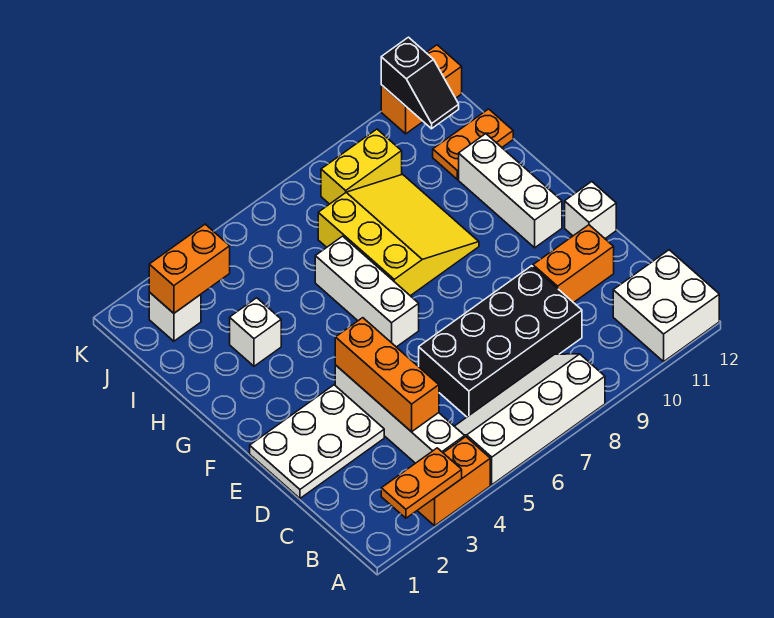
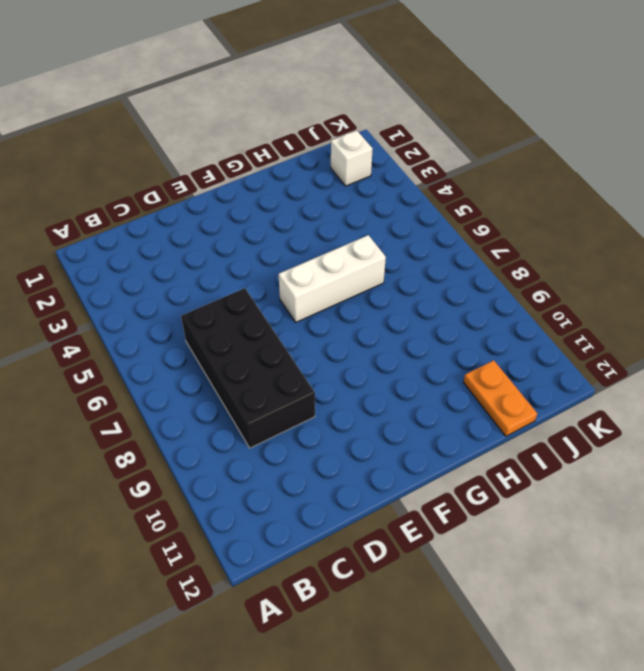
none -> orange 1x2 brick [417,437,490,526]
none -> white 2x4 slope [454,354,605,485]
none -> white 2x2 brick [613,250,719,362]

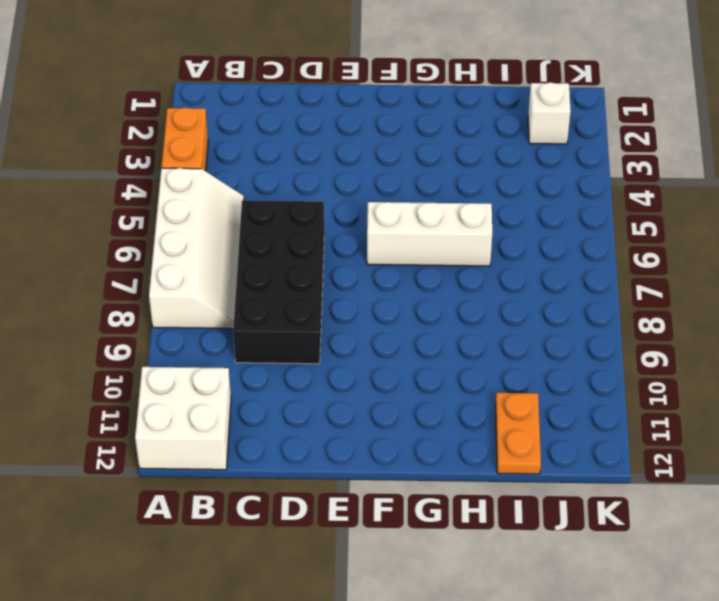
none -> white 1x4 brick [335,365,465,463]
none -> white 2x3 plate [250,385,384,498]
none -> orange 1x2 brick [533,225,614,303]

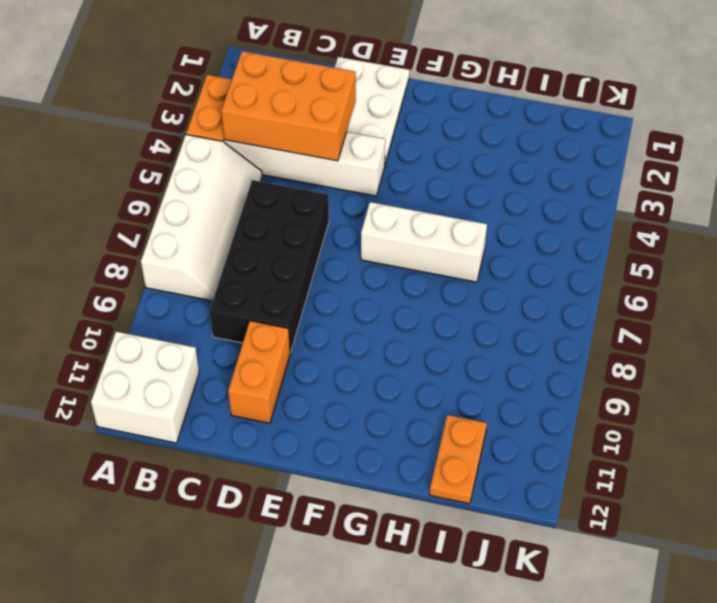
orange 2x3 brick [221,51,356,161] -> orange 1x3 brick [335,318,439,432]
none -> white 1x1 brick [565,182,616,239]
none -> white 1x3 brick [459,134,562,248]
none -> yellow 3x3 slope [318,174,479,296]

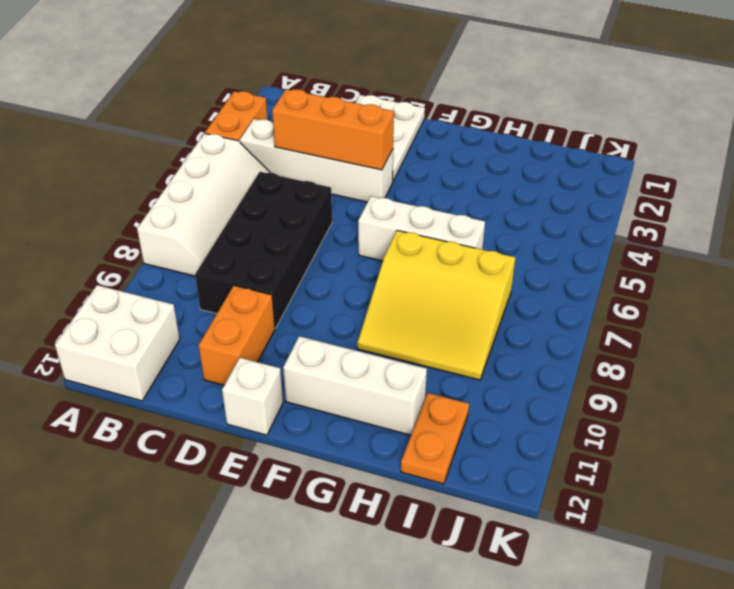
none -> white 1x1 brick [230,298,281,366]
none -> white 1x1 brick [149,292,201,341]
none -> yellow 1x2 brick [321,129,402,204]

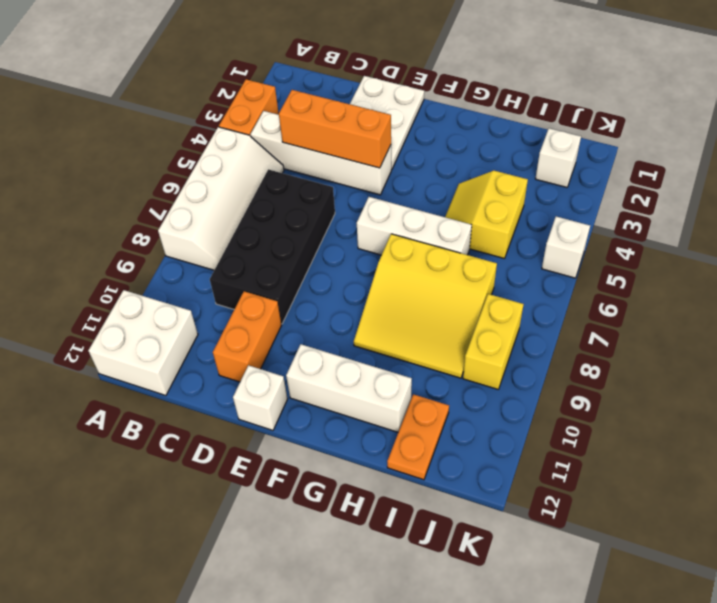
yellow 2x2 slope [445,171,528,259] -> none
white 1x1 brick [542,216,590,278] -> white 1x1 brick moved to [230,298,281,366]
none -> orange 1x2 brick [381,45,462,134]
none -> orange 1x2 plate [381,448,462,518]
none -> orange 1x2 brick [149,224,230,313]

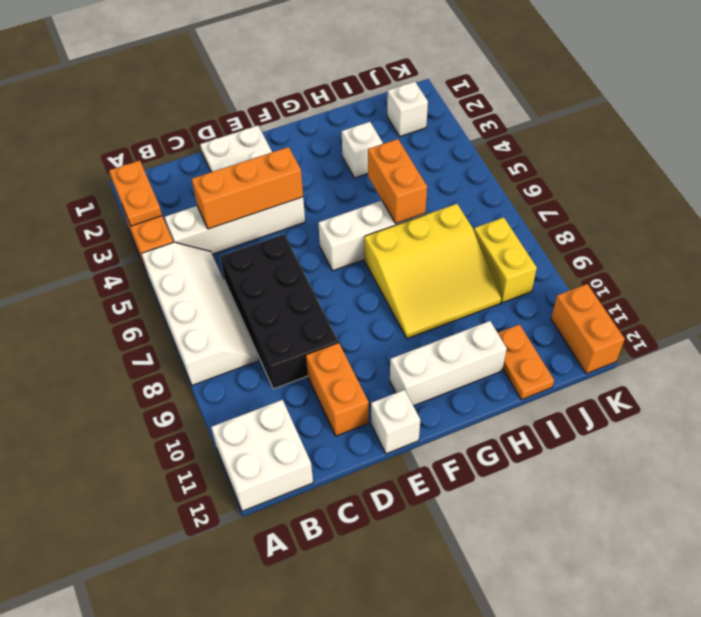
orange 1x2 brick [368,139,427,223] -> orange 1x2 brick moved to [149,224,230,313]
none -> black 1x2 slope [381,37,459,129]

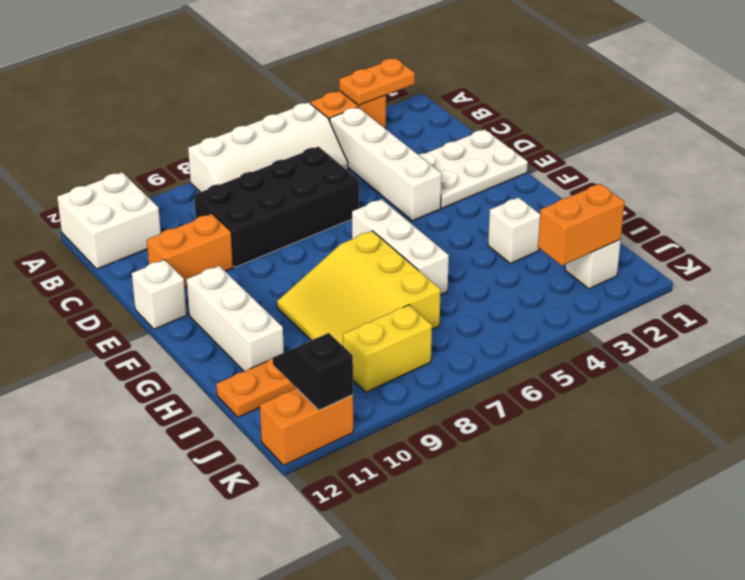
none -> orange 1x3 brick [335,318,439,432]

